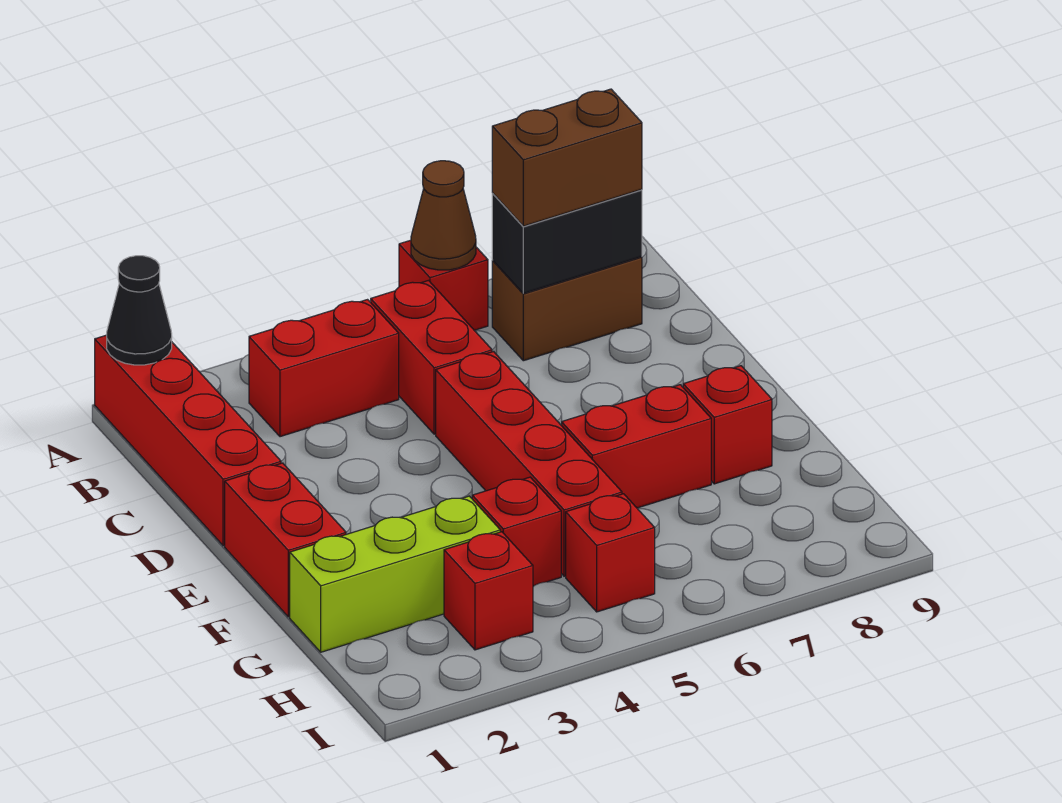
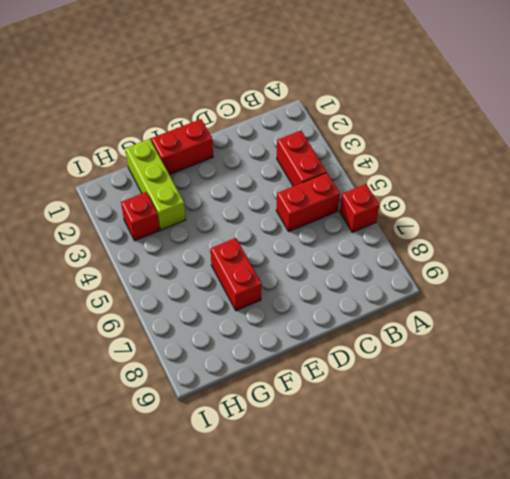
none -> red 1x4 brick [95,335,281,546]
none -> brown 1x2 brick [492,257,642,361]
none -> red 1x4 brick [436,352,622,576]

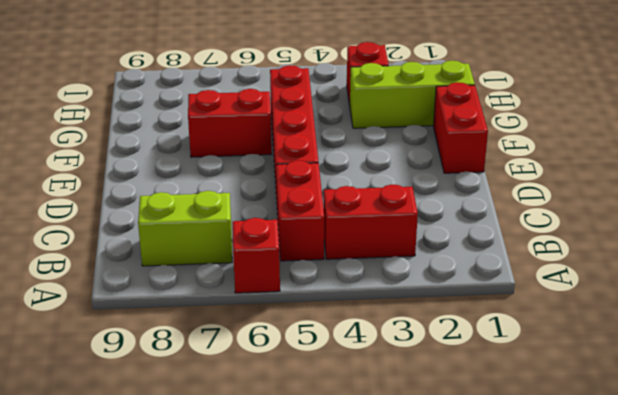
lime 1x2 brick [138,191,232,266] -> brown 1x2 brick [492,257,642,361]
none -> red 1x4 brick [95,335,281,546]
none -> red 1x1 brick [683,366,772,484]
none -> red 1x1 brick [472,477,561,586]

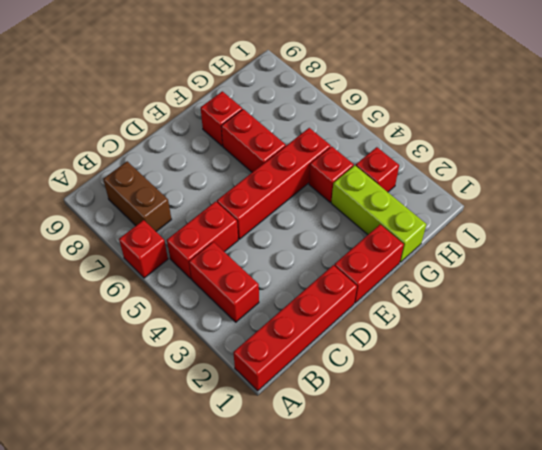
none -> red 1x1 brick [566,494,655,612]
none -> black 1x1 cone [107,256,172,365]
none -> brown 1x1 cone [411,161,476,270]

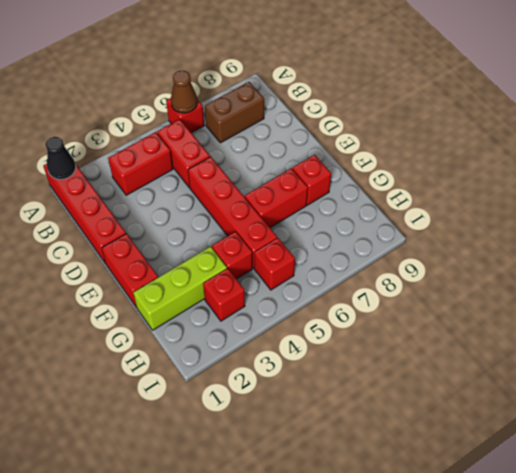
none -> black 1x2 brick [492,190,642,293]
none -> brown 1x2 brick [492,89,642,226]

